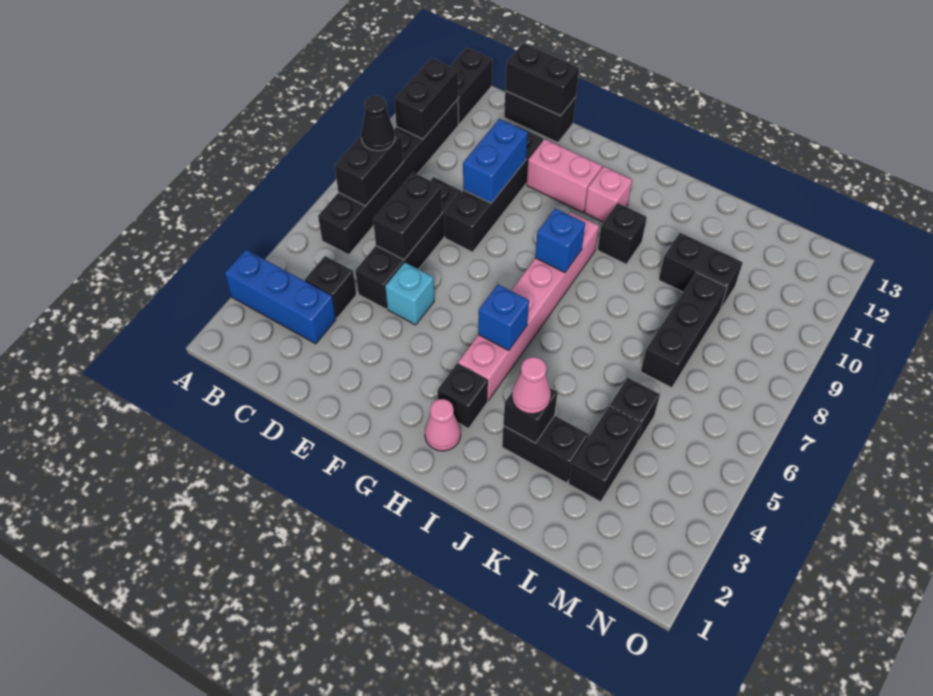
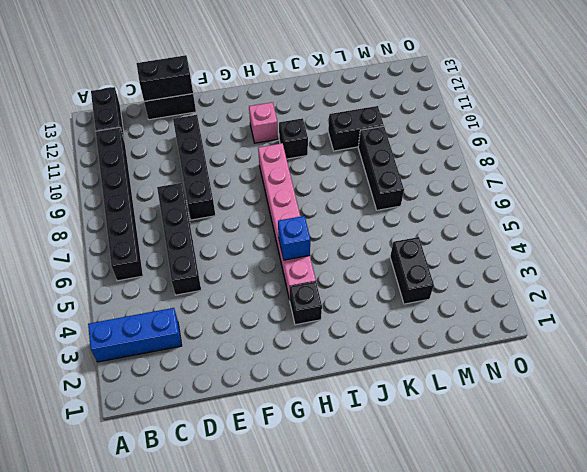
none -> black 1x1 brick [305,256,356,318]
none -> cyan 1x1 brick [385,262,434,325]
none -> pink 1x2 brick [527,139,602,212]

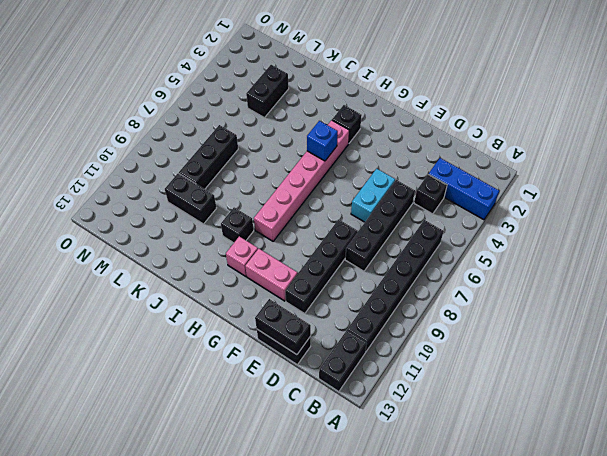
cyan 1x2 brick [351,169,395,222] -> cyan 1x1 brick [385,262,434,325]
none -> pink 1x1 cone [425,399,461,451]
none -> black 1x2 brick [502,416,589,483]
none -> black 1x1 brick [610,378,660,443]

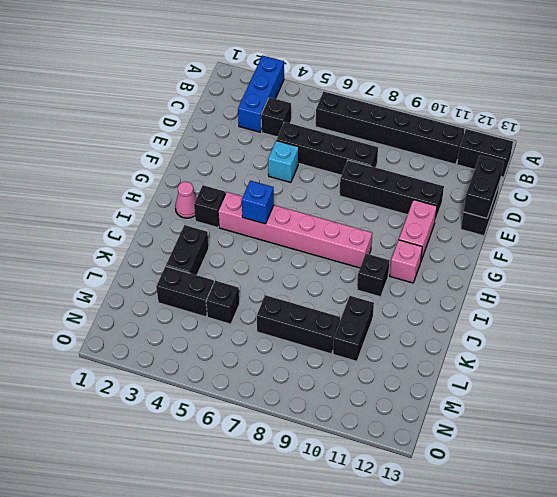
none -> black 1x2 brick [335,131,403,206]
none -> black 1x2 brick [394,58,458,139]
none -> black 1x2 brick [373,173,442,260]

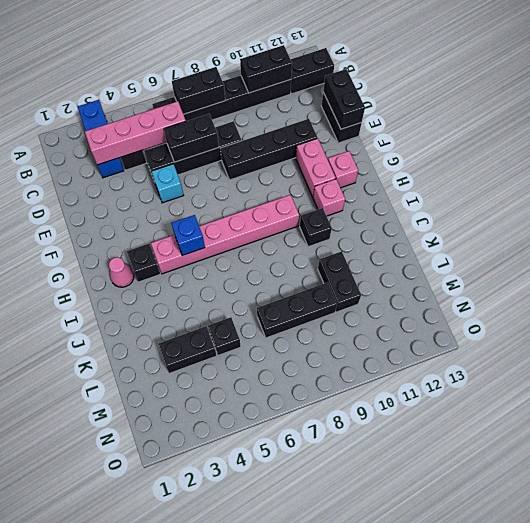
pink 1x4 brick [85,101,186,165] -> none
pink 1x1 brick [328,151,358,188] -> none
none -> black 1x2 brick [502,416,589,483]
none -> blue 1x2 brick [463,119,528,203]
none -> blue 1x1 brick [535,209,585,273]

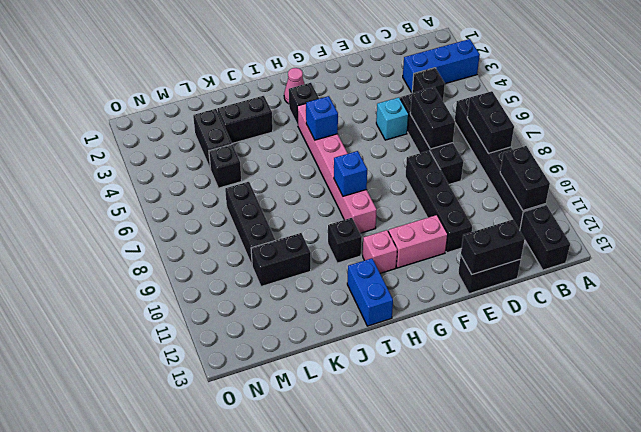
blue 1x2 brick [347,258,393,326] -> blue 1x2 brick moved to [463,119,528,203]
none -> black 1x1 brick [503,388,557,443]
none -> black 1x1 cone [361,95,395,151]
none -> pink 1x1 cone [512,357,551,414]

